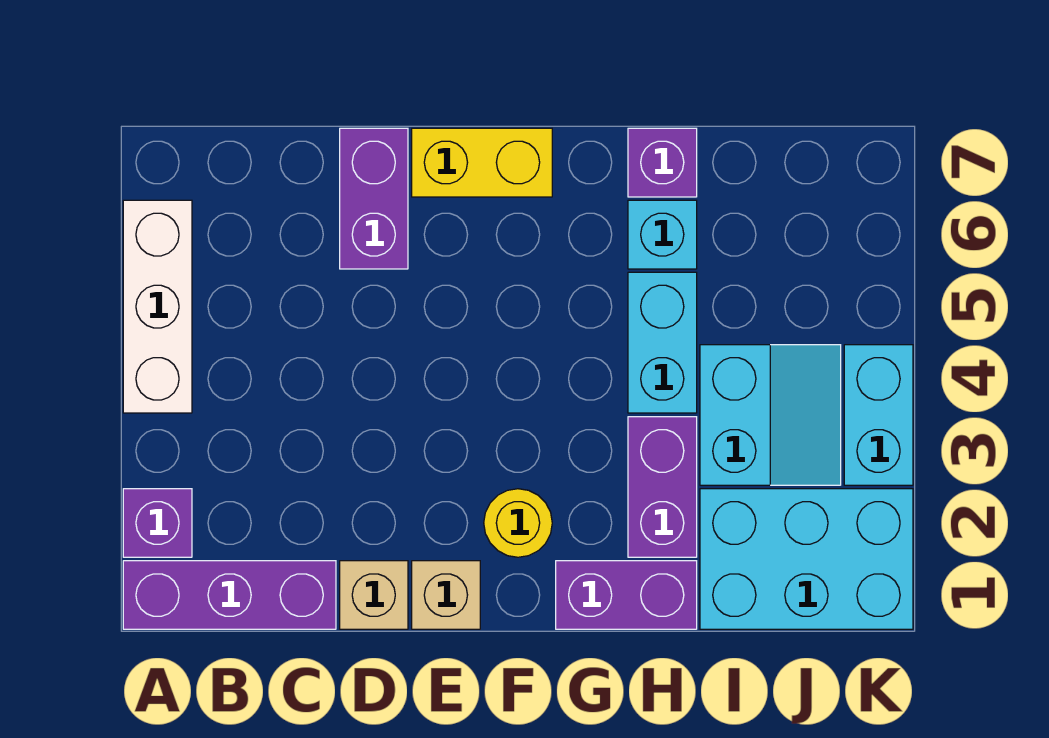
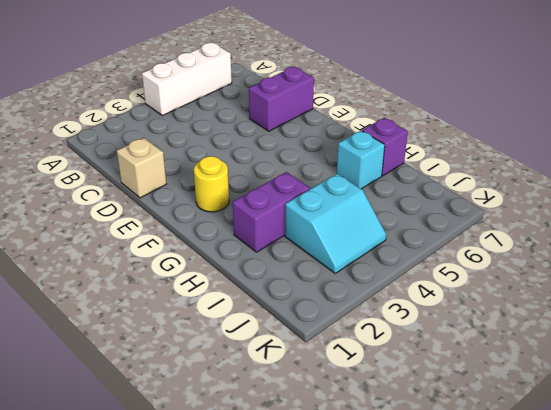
none -> purple 1x3 brick [123,561,336,629]
none -> purple 1x1 brick [123,489,192,557]
none -> tan 1x1 brick [412,561,480,629]

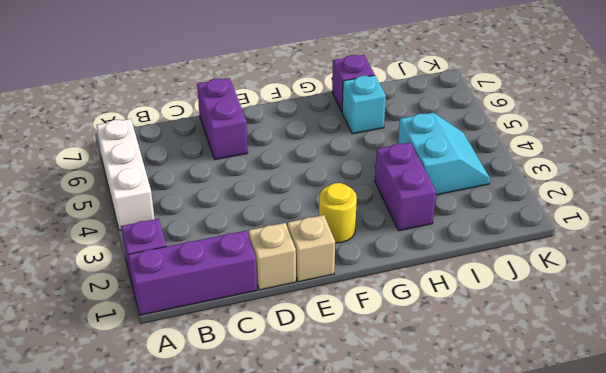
none -> yellow 1x2 brick [412,128,552,197]
none -> purple 1x2 brick [556,561,697,629]
none -> cyan 1x2 brick [628,272,697,413]

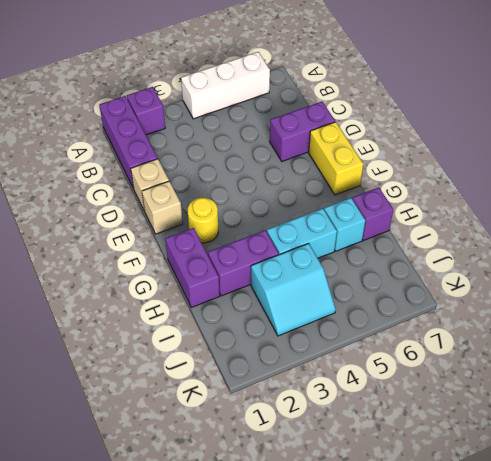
none -> cyan 2x3 brick [700,489,913,629]
none -> cyan 1x2 brick [844,345,913,485]

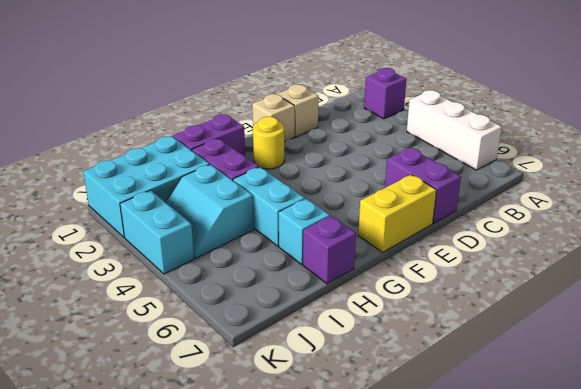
none -> purple 1x3 brick [123,561,336,629]

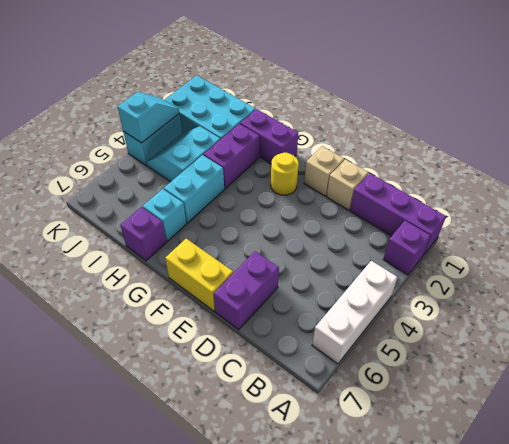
cyan 1x2 slope [118,92,179,143] -> none

